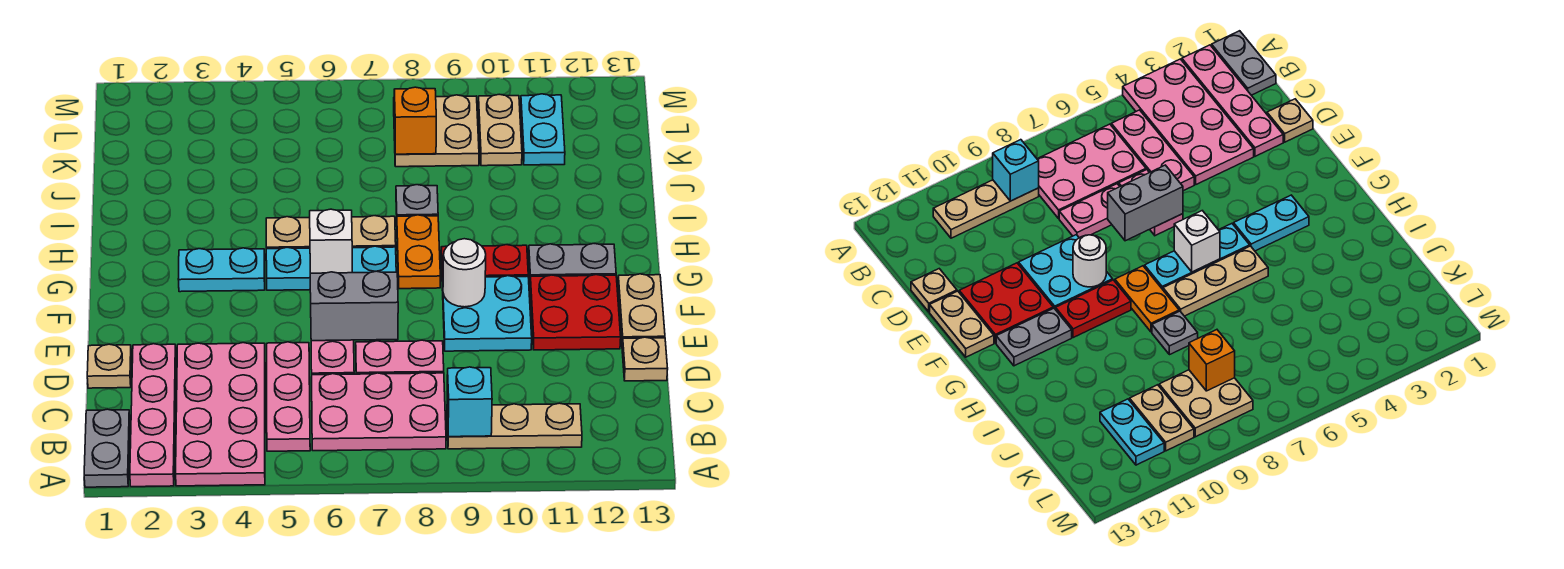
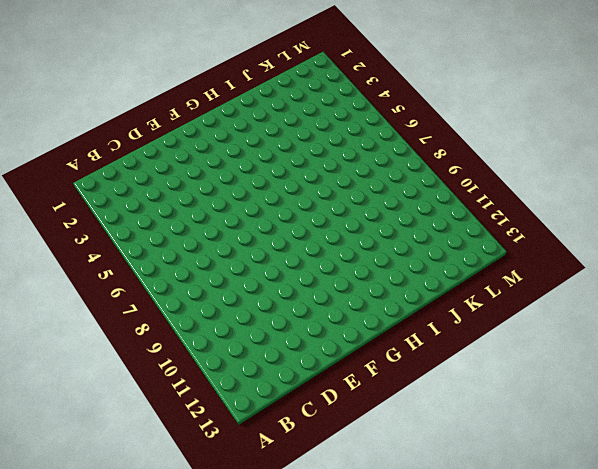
none -> grey 1x2 plate [84,409,130,487]
none -> pink 1x4 plate [130,344,176,487]
none -> pink 2x4 plate [176,343,265,486]

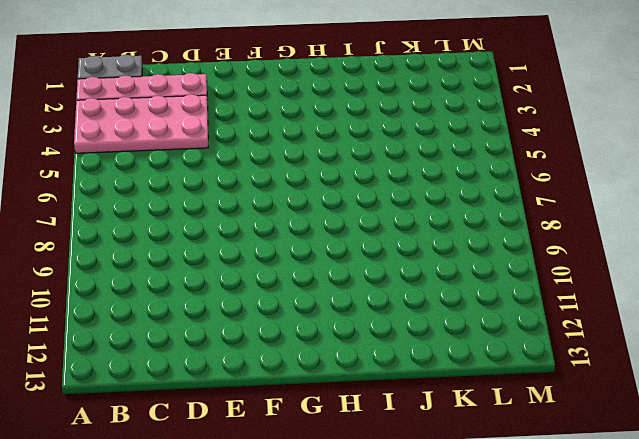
none -> pink 1x3 plate [267,342,310,451]
none -> pink 2x3 plate [312,373,446,451]
none -> tan 1x3 plate [447,403,582,449]

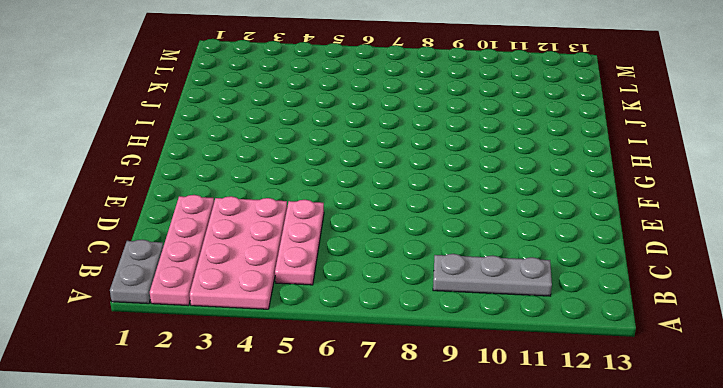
grey 1x3 plate [433,254,552,296] -> tan 1x3 plate [447,403,582,449]
none -> pink 2x3 plate [312,373,446,451]
none -> tan 1x1 plate [87,344,131,388]
none -> pink 1x2 plate [311,340,354,375]

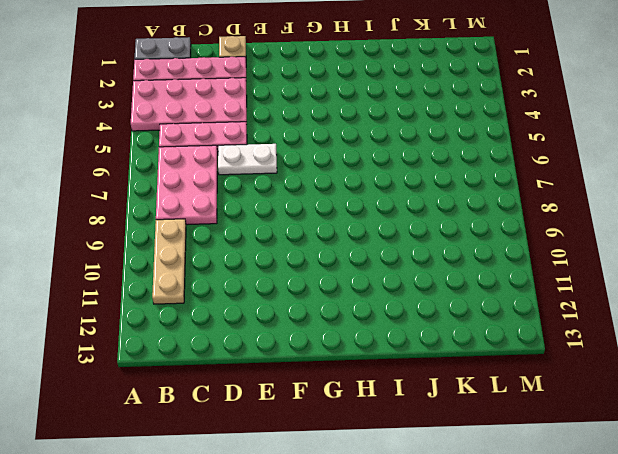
white 1x2 plate [218,144,277,175] -> pink 1x2 plate [311,340,354,375]
none -> pink 1x2 plate [356,340,444,374]
none -> tan 1x1 plate [622,337,668,381]
none -> cyan 2x2 plate [442,276,532,351]

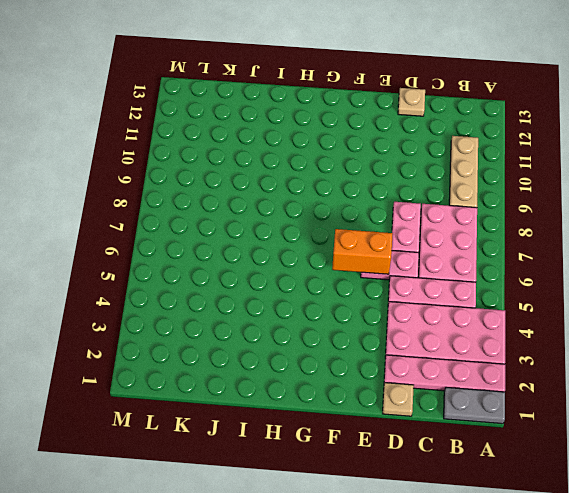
orange 1x2 brick [332,229,393,274] -> grey 1x2 brick [310,271,398,341]
none -> cyan 2x2 plate [442,276,532,351]
none -> red 2x2 plate [530,275,621,350]
none -> tan 1x2 plate [618,274,665,346]

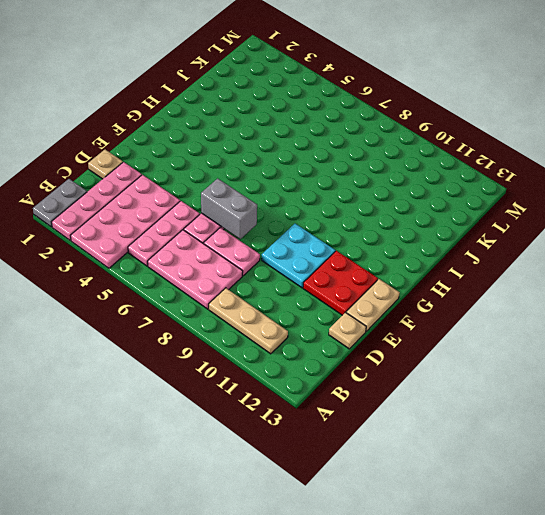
none -> cyan 1x2 plate [178,248,265,292]
none -> cyan 1x3 plate [266,246,396,290]
none -> orange 1x2 plate [397,215,440,289]

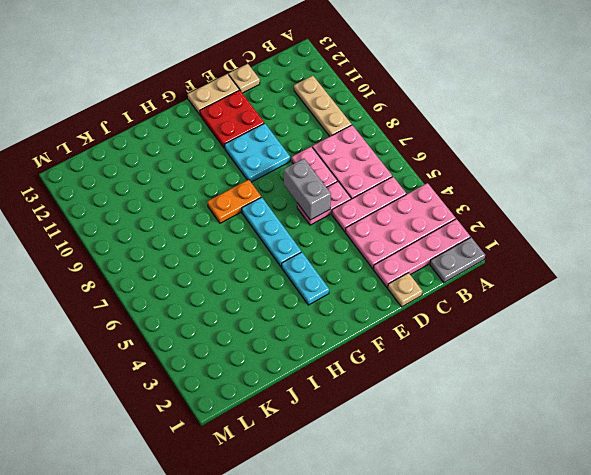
none -> red 1x2 plate [441,245,528,285]
none -> grey 1x2 plate [529,243,616,278]
none -> tan 1x3 plate [266,216,396,249]

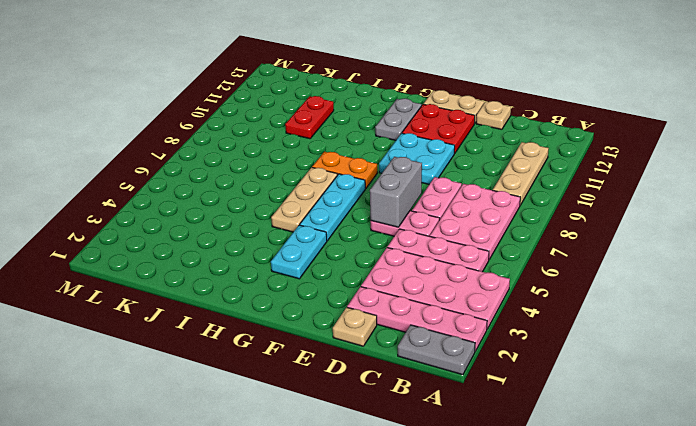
red 1x2 plate [285,96,334,139] -> red 1x2 plate moved to [441,245,528,285]
none -> grey 1x1 plate [396,185,438,216]
none -> tan 2x2 plate [394,95,479,167]
none -> tan 1x2 plate [478,94,522,166]

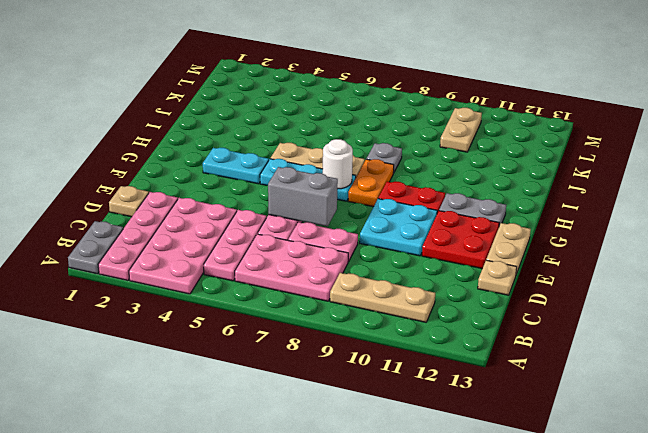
white 1x1 round brick [323,139,353,189] -> white 1x1 round brick moved to [443,239,486,307]
none -> tan 2x2 plate [394,95,479,167]
none -> cyan 1x2 plate [521,94,565,165]
none -> cyan 1x1 brick [447,367,492,437]

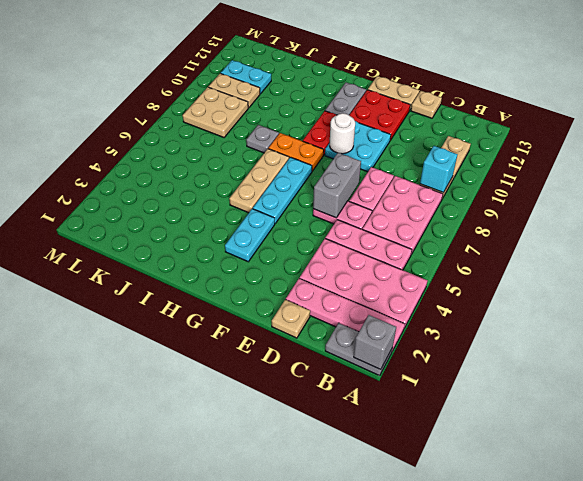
grey 1x1 brick [354,315,396,369] -> none
none -> white 1x1 brick [310,209,352,273]
none -> orange 1x1 brick [394,87,436,154]

